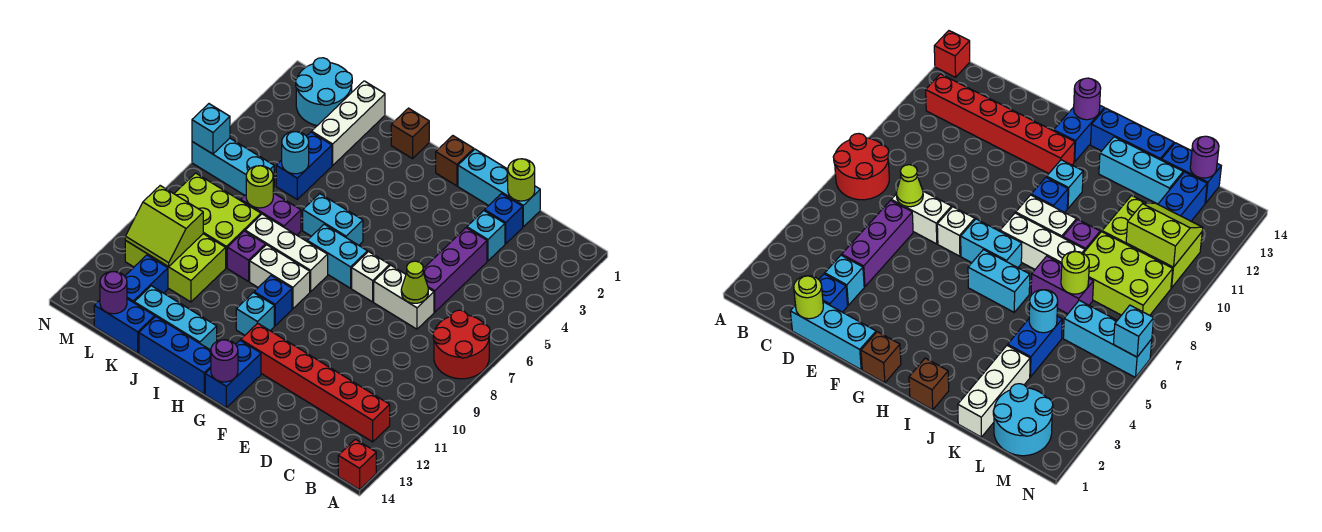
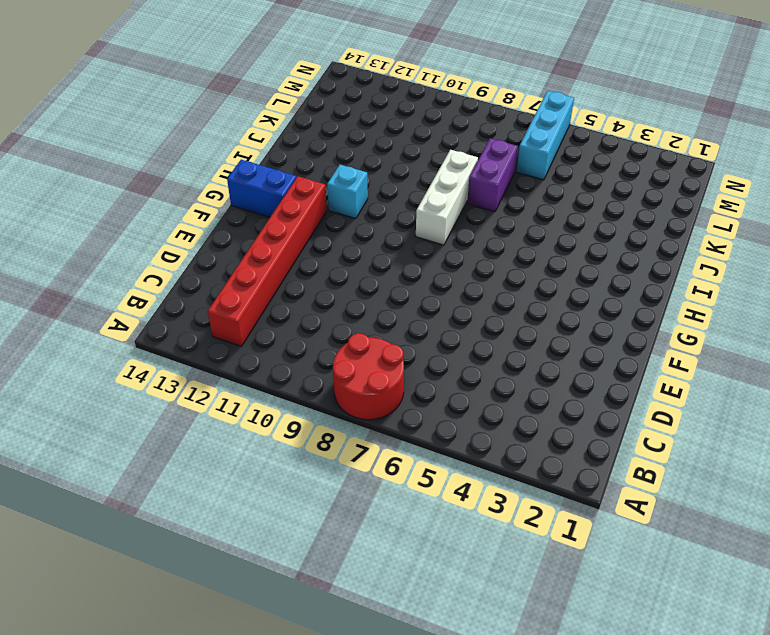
none -> red 1x1 brick [338,439,376,490]
none -> cyan 1x3 brick [458,149,540,227]
none -> blue 1x1 brick [485,194,523,244]
none -> cyan 1x1 brick [467,211,505,261]

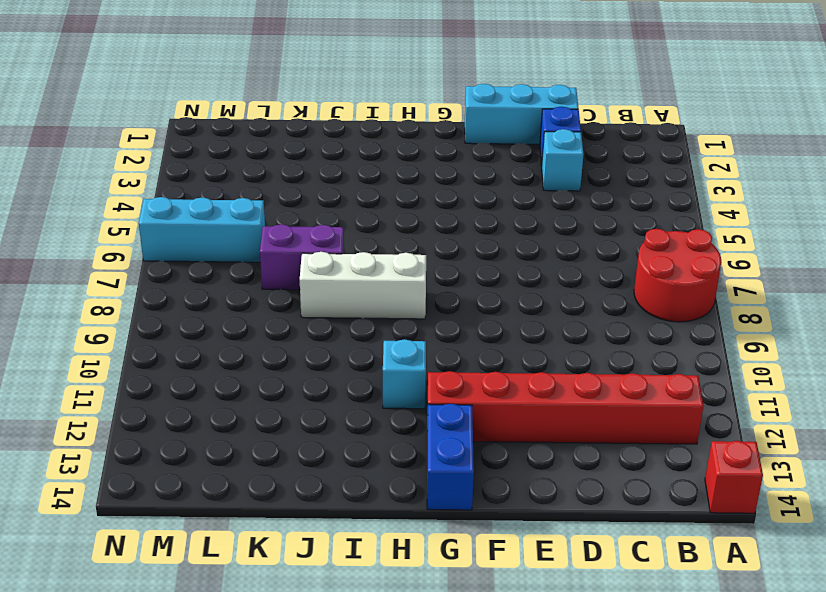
none -> purple 1x3 brick [423,228,487,312]
none -> white 1x2 brick [374,265,434,329]
none -> white 1x1 brick [352,252,390,302]
none -> brown 1x1 brick [436,136,474,186]

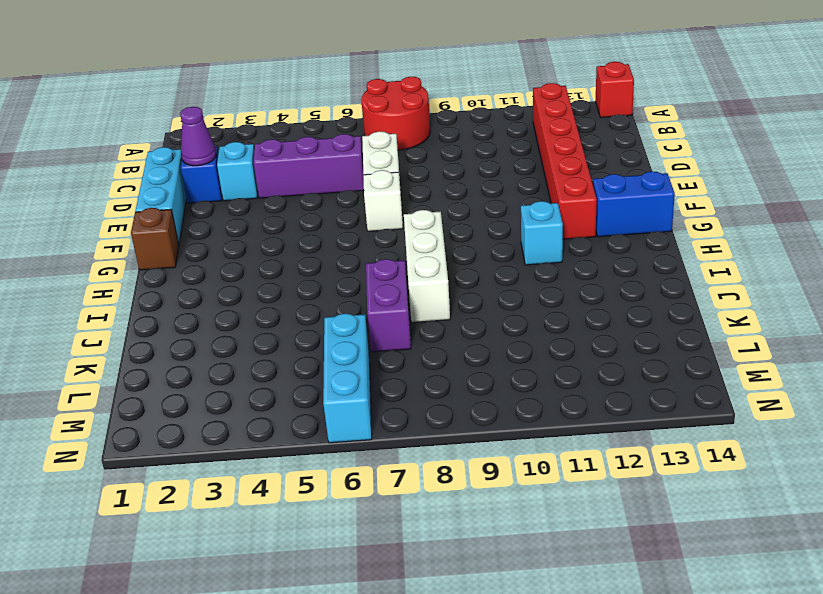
purple 1x1 cone [180,107,216,166] -> none
none -> cyan 1x2 brick [307,224,367,288]
none -> cyan 1x2 brick [303,194,363,245]
none -> white 1x2 brick [250,245,310,309]
none -> blue 1x1 brick [254,276,292,326]

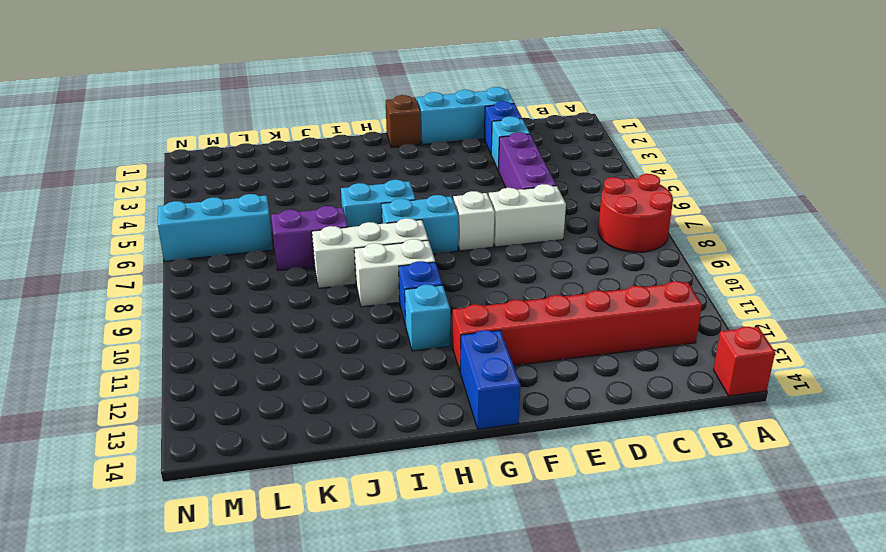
none -> blue 1x3 brick [139,317,211,394]
none -> brown 1x1 brick [391,108,429,159]
none -> cyan 1x3 brick [134,286,217,350]
none -> purple 1x1 brick [227,231,265,281]

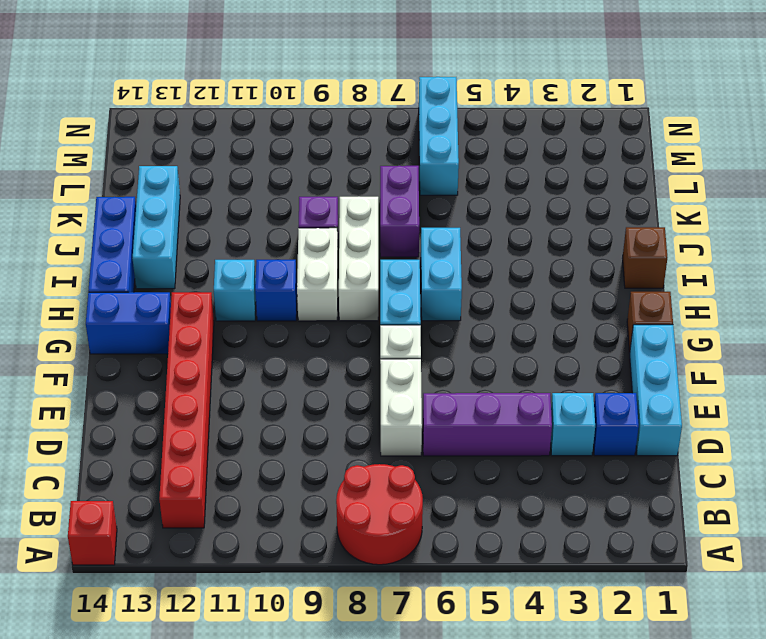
none -> white 1x3 brick [312,81,385,165]
none -> blue 1x2 brick [276,132,332,199]
none -> lime 2x3 brick [174,173,261,268]
none -> lime 2x3 brick [125,234,226,302]

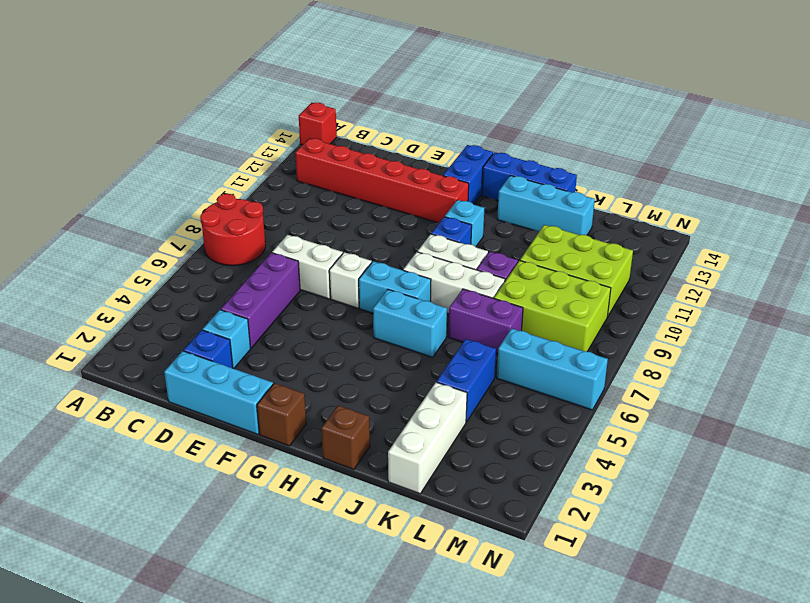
none -> blue 1x2 brick [94,299,155,353]
none -> cyan 2x2 round brick [296,58,352,126]
none -> blue 1x2 brick [125,255,168,303]
none -> lime 1x1 round brick [508,159,535,201]

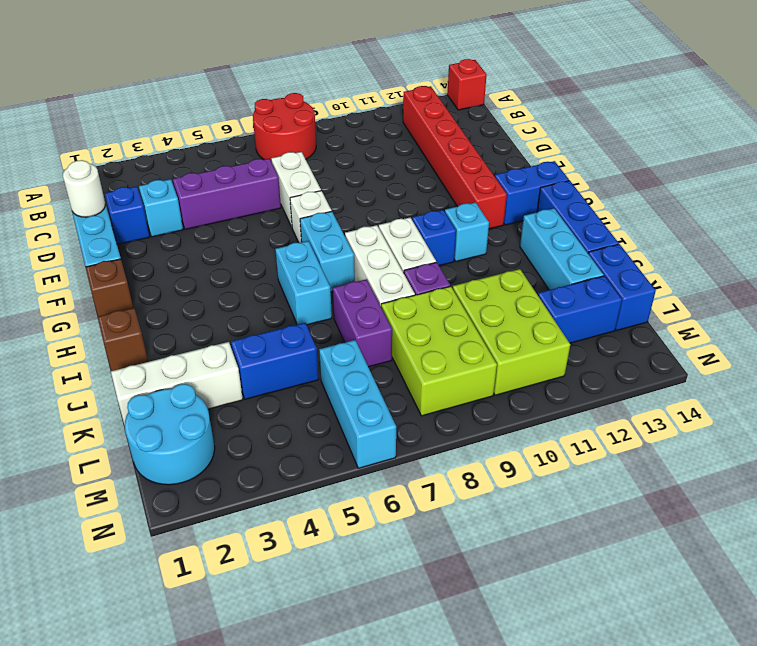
white 1x1 round brick [63,160,105,217] -> lime 1x1 round brick [508,159,535,201]
none -> lime 1x1 cone [401,261,428,303]
none -> purple 1x1 round brick [211,340,238,382]
none -> cyan 1x1 round brick [282,132,309,174]
none -> lime 1x1 round brick [246,166,273,208]

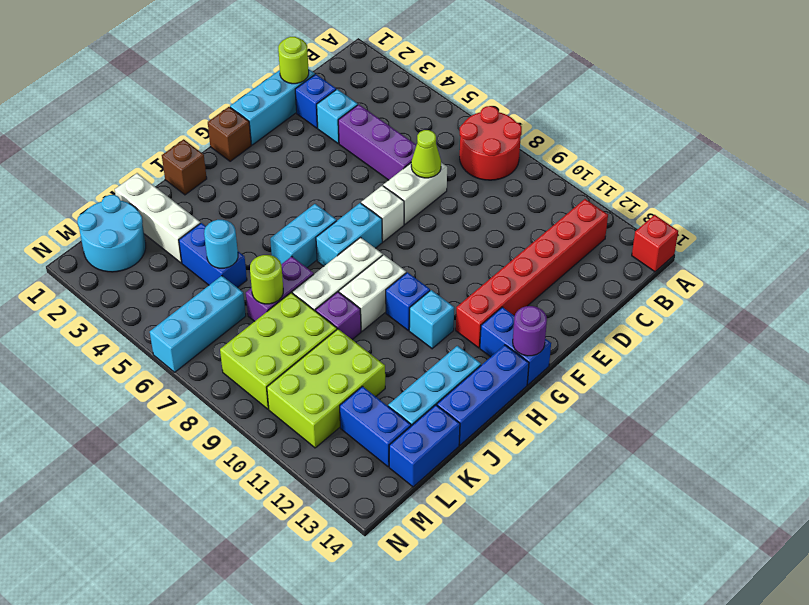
none -> lime 2x2 slope [125,186,203,267]
none -> purple 1x1 round brick [100,272,127,314]
none -> cyan 1x1 brick [192,104,230,154]

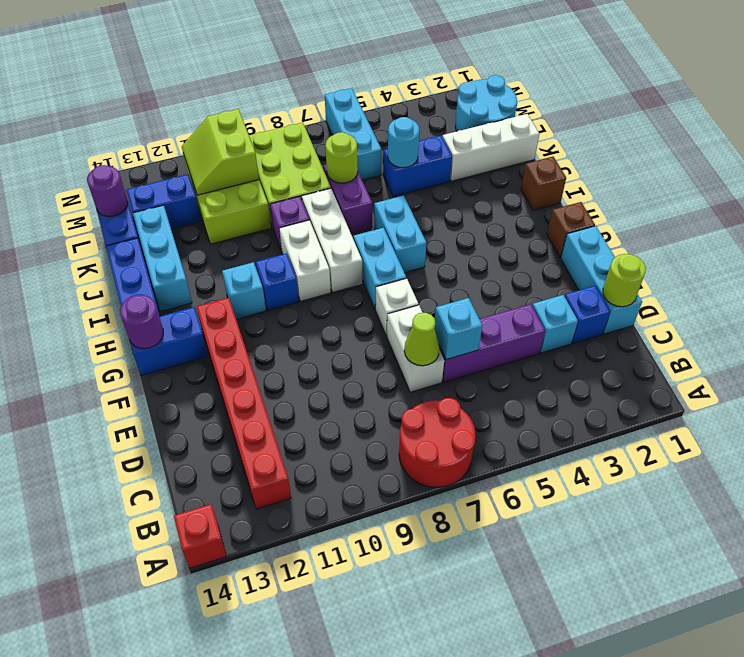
cyan 1x1 brick [435,298,482,360] -> cyan 1x1 brick moved to [192,104,230,154]

